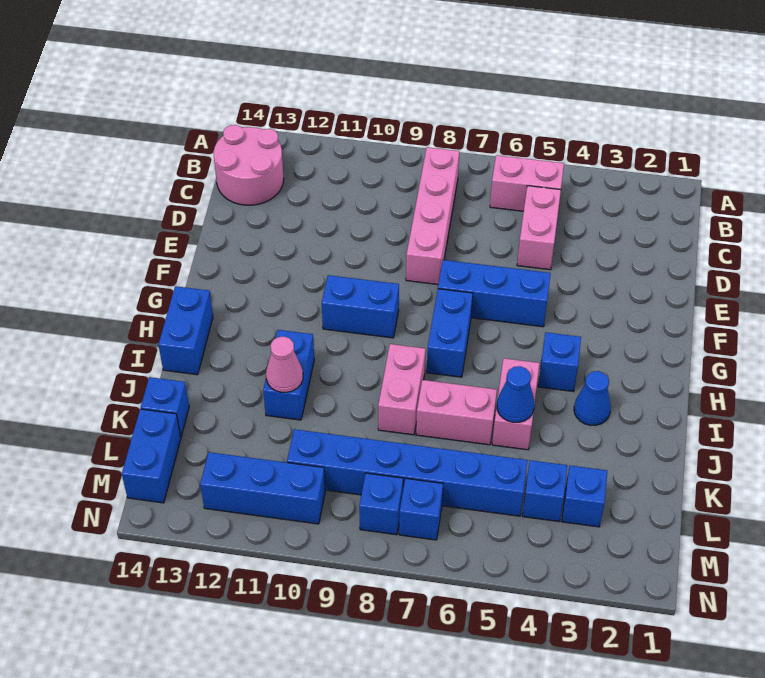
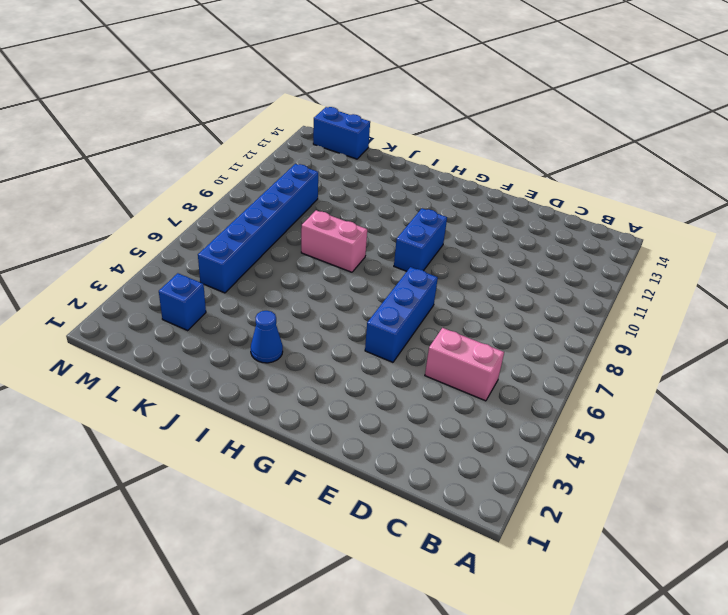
none -> pink 1x2 brick [490,155,564,211]
none -> pink 1x4 brick [406,147,459,284]
none -> pink 2x2 round brick [213,125,284,205]

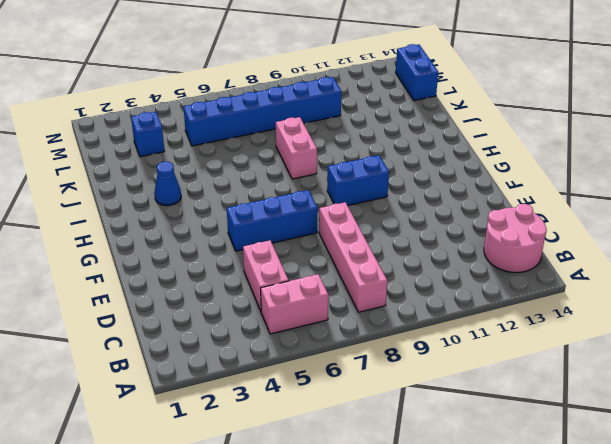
none -> blue 1x2 brick [427,289,473,377]
none -> blue 1x1 brick [538,332,581,392]
none -> blue 1x2 brick [158,286,213,375]

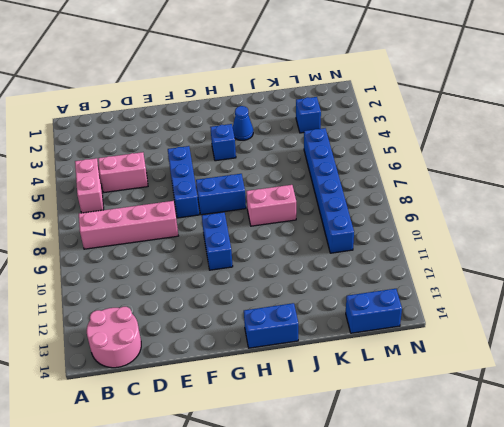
none -> pink 1x2 brick [492,358,540,450]
none -> blue 1x2 brick [263,330,314,420]
none -> pink 1x2 brick [416,380,497,445]

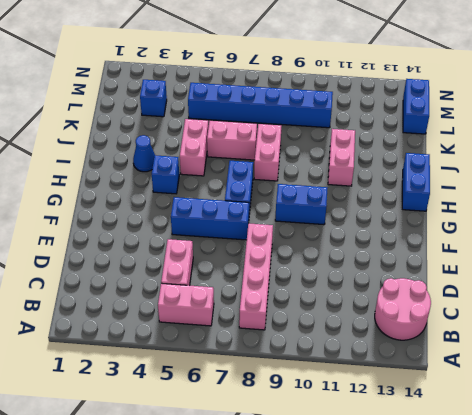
pink 1x2 brick [328,129,355,186] -> blue 1x2 brick [263,330,314,420]
none -> blue 1x1 brick [141,377,189,437]
none -> blue 1x1 brick [522,460,567,522]
none -> blue 1x1 brick [399,478,443,540]

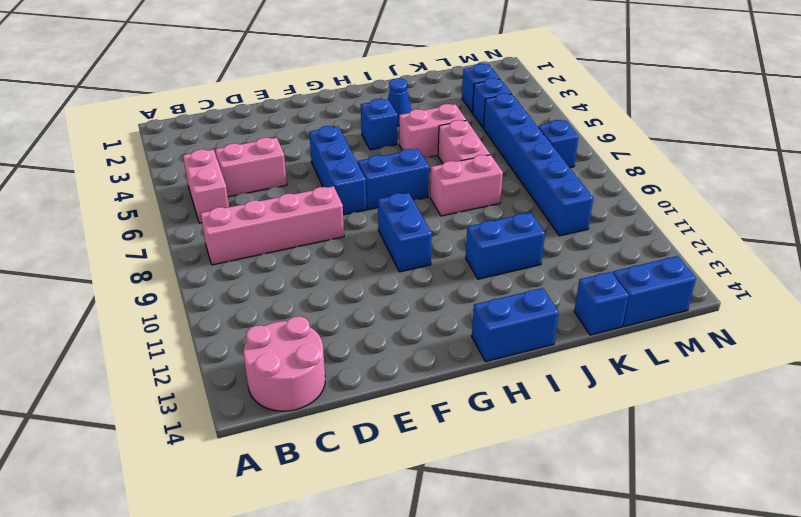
none -> blue 1x1 brick [359,473,403,535]
none -> blue 1x3 brick [200,452,325,524]
none -> blue 1x1 cone [497,366,534,422]

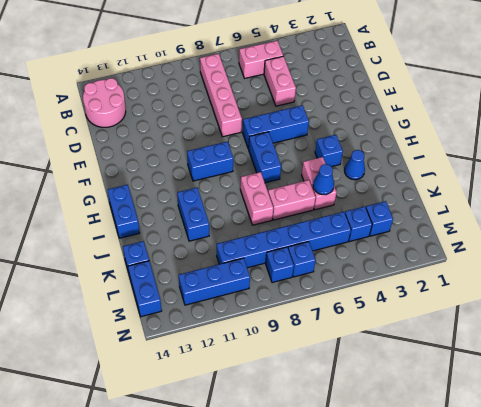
none -> pink 1x1 cone [266,336,303,392]

